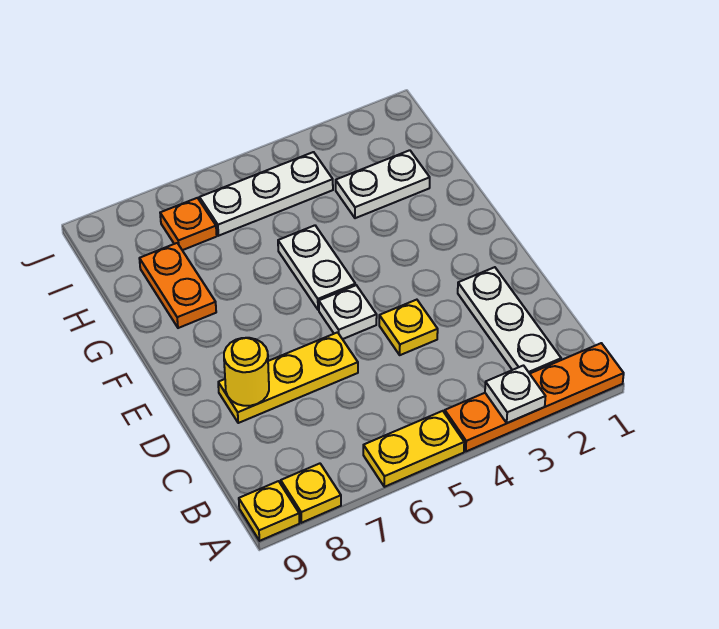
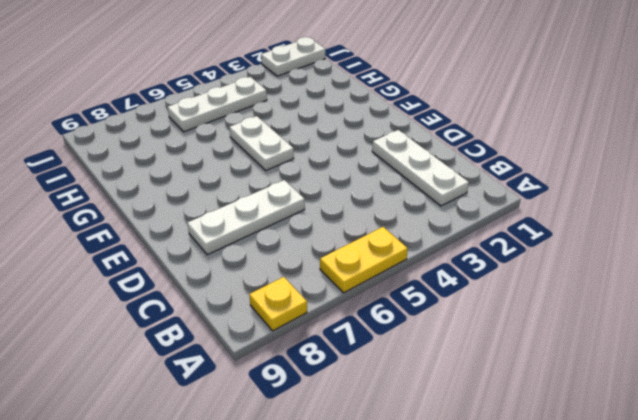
white 1x3 plate [187,180,305,255] -> yellow 1x3 plate [218,332,358,423]
white 1x2 plate [261,37,325,76] -> white 1x2 plate moved to [336,150,430,218]
none -> orange 1x4 plate [445,343,624,451]
none -> yellow 1x1 plate [239,481,299,541]
none -> yellow 1x1 plate [379,300,438,355]

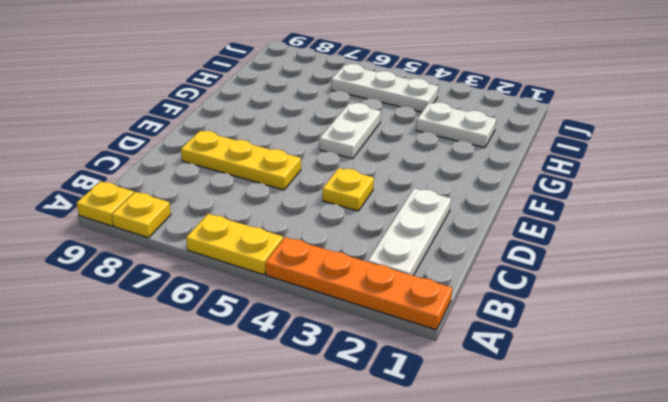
none -> white 1x1 plate [319,285,377,339]
none -> orange 1x2 plate [139,243,216,328]
none -> orange 1x1 plate [160,198,217,250]

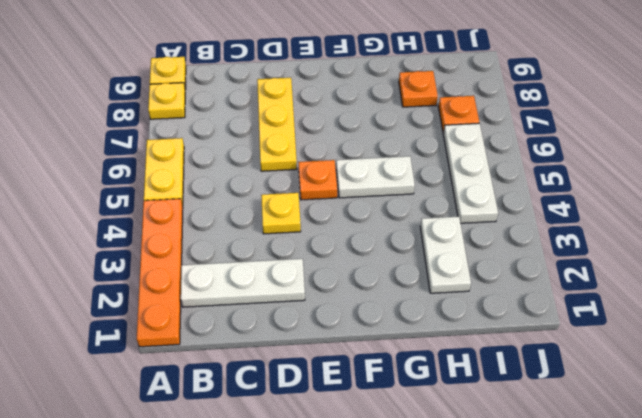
orange 1x1 plate [298,160,337,200] -> white 1x1 plate [319,285,377,339]
orange 1x1 plate [399,71,438,107] -> orange 1x2 plate [139,243,216,328]
none -> white 1x1 plate [485,366,546,423]
none -> yellow 1x1 round brick [224,338,269,406]

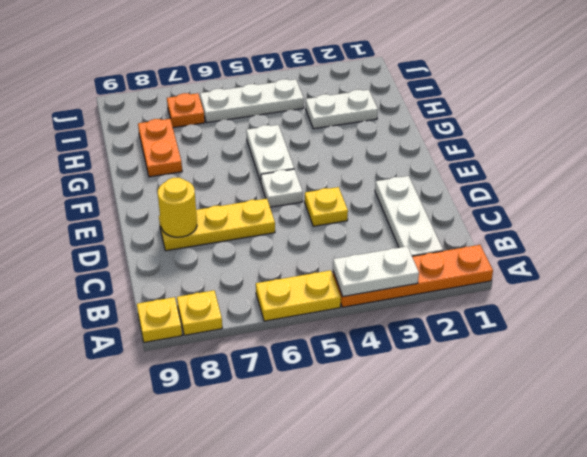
white 1x2 plate [333,246,419,297] -> white 1x1 plate [485,366,546,423]

